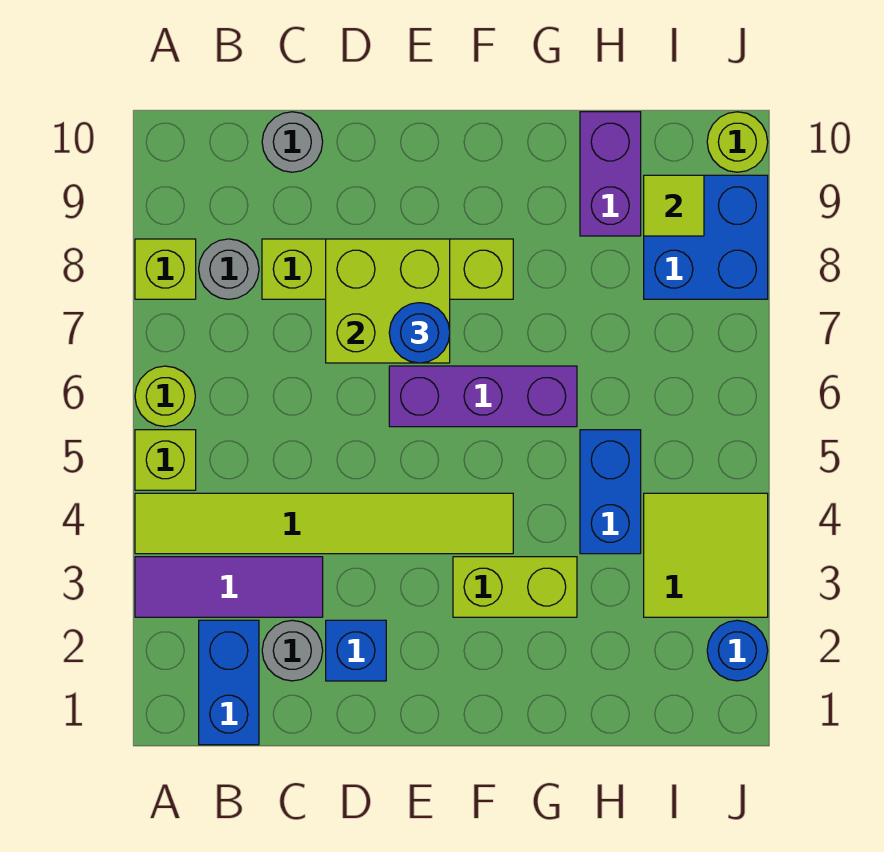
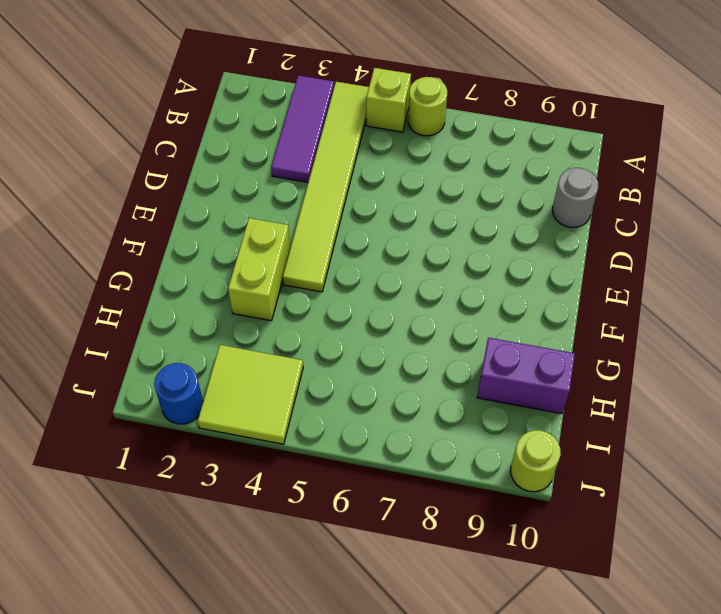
none -> lime 1x1 brick [135,239,196,299]
none -> blue 1x2 brick [199,620,259,745]
none -> grey 1x1 round brick [199,239,259,299]

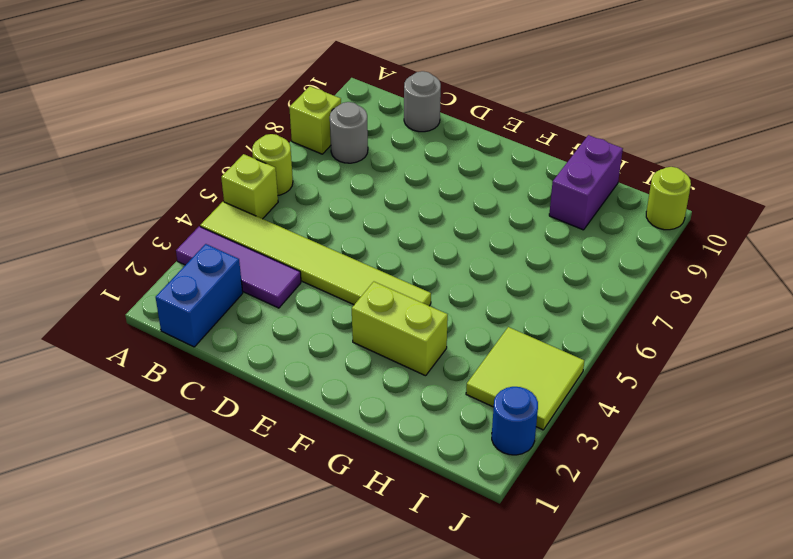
none -> grey 1x1 round brick [262,620,323,681]
none -> lime 1x4 brick [262,239,513,299]
none -> blue 1x1 brick [326,620,386,681]

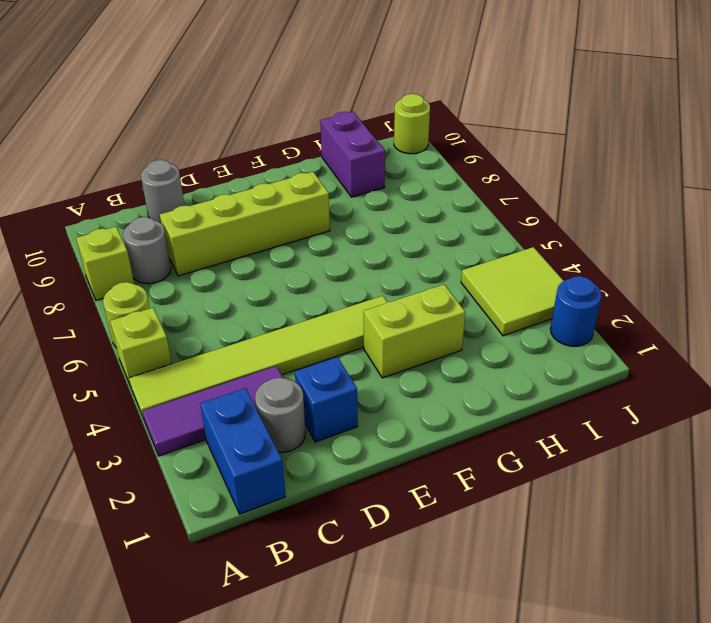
none -> purple 1x3 brick [389,366,577,427]
none -> blue 1x2 brick [580,430,641,554]
none -> blue 2x2 brick [644,175,768,299]

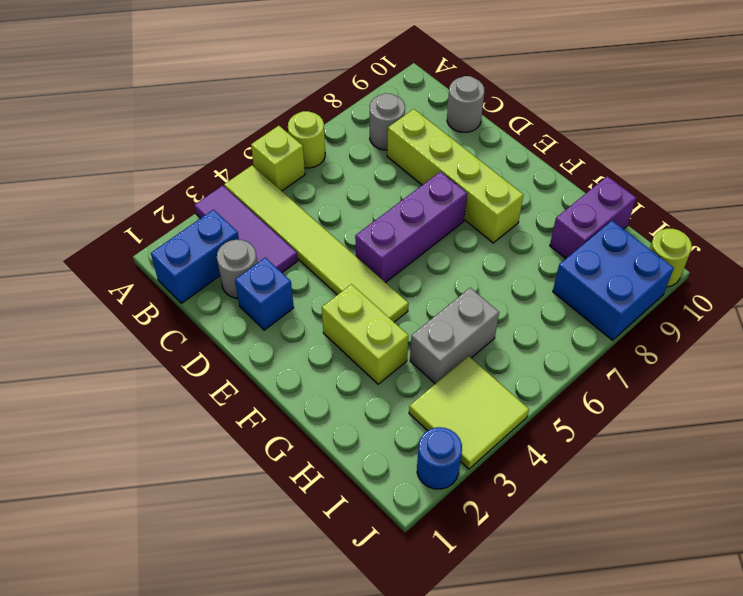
purple 1x3 brick [355,172,467,283] -> purple 1x3 brick turned to [389,366,577,427]
grey 1x2 brick [410,288,499,384] -> blue 1x2 brick [580,430,641,554]
none -> lime 1x1 brick [135,239,196,299]
none -> lime 2x2 brick [326,239,450,363]
none -> lime 1x1 tile [644,175,704,236]

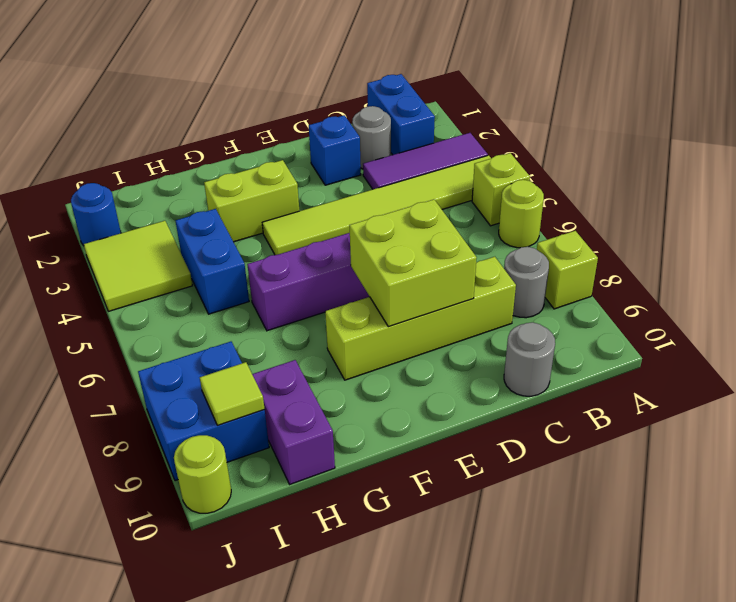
none -> blue 1x1 round brick [389,303,450,363]

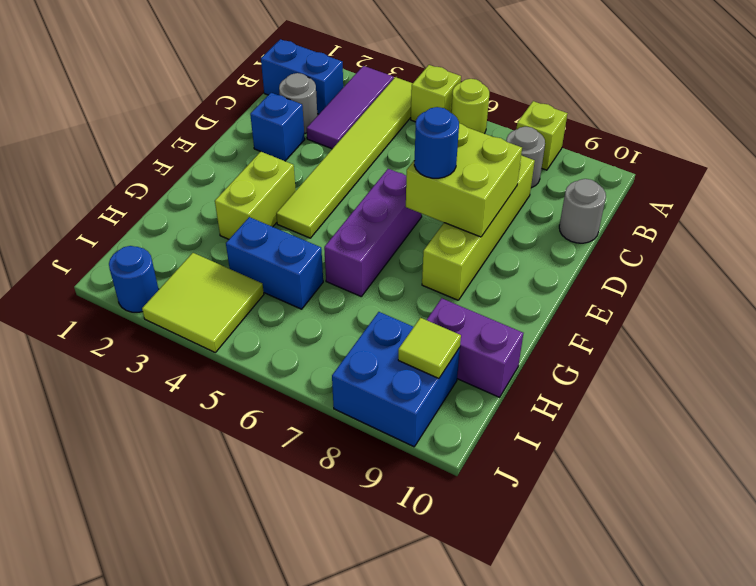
none -> lime 1x1 round brick [707,112,768,172]

